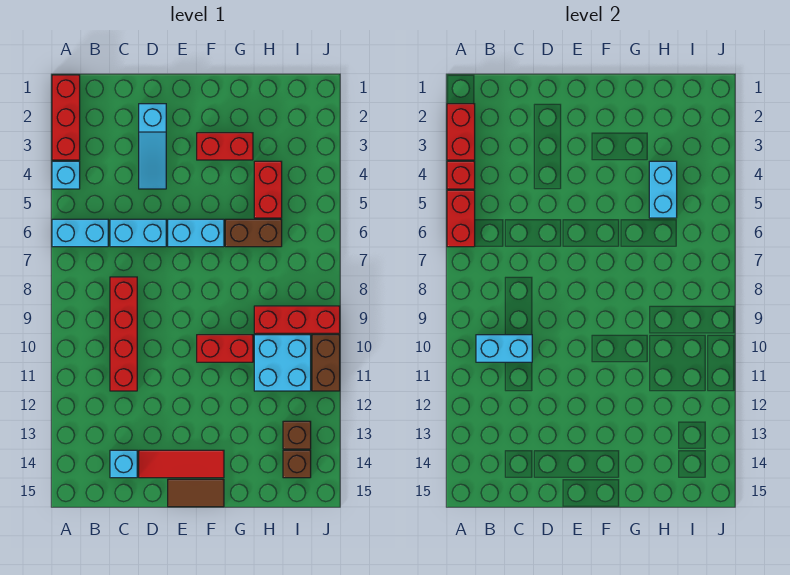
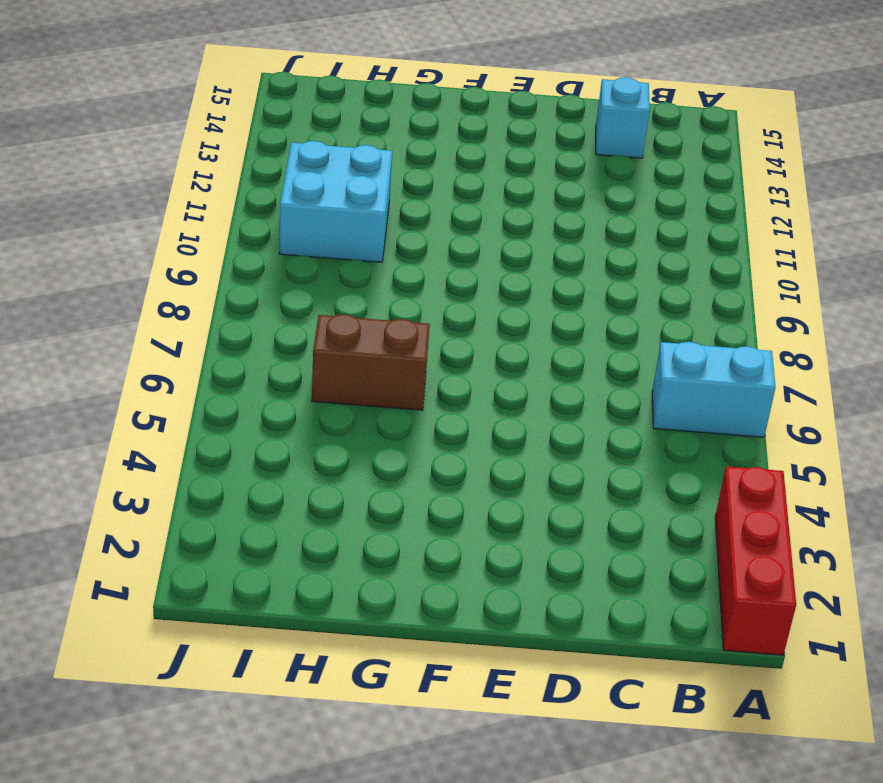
none -> cyan 1x1 brick [52,161,80,189]
none -> cyan 1x2 brick [110,219,166,247]
none -> red 1x4 brick [110,277,137,391]

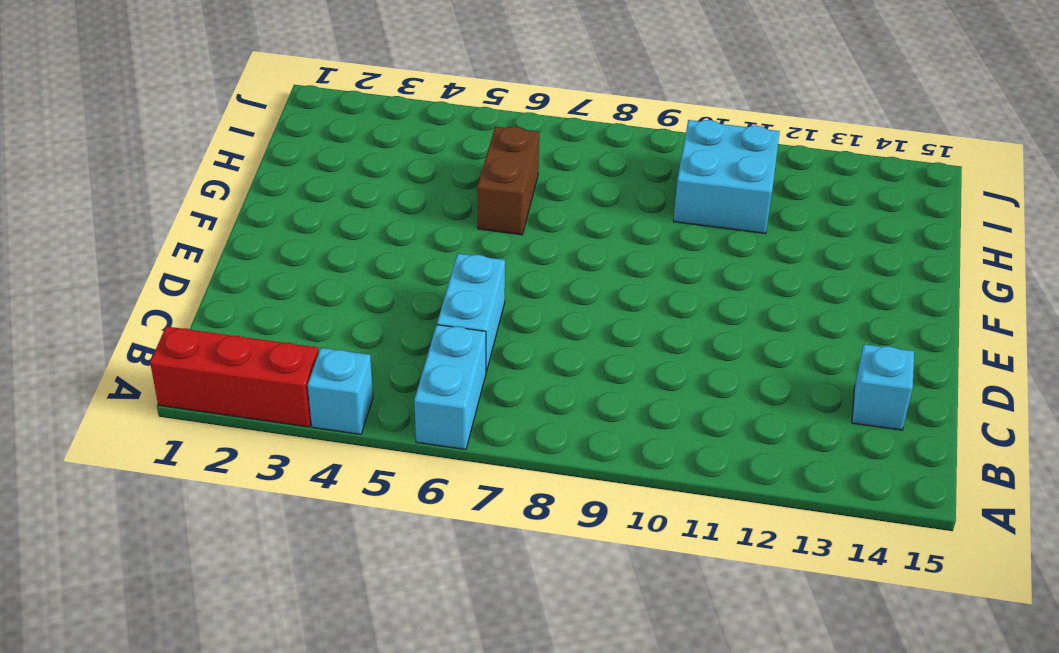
none -> red 1x4 brick [110,277,137,391]
none -> cyan 1x3 slope [139,104,166,189]
none -> red 1x3 tile [139,450,224,478]

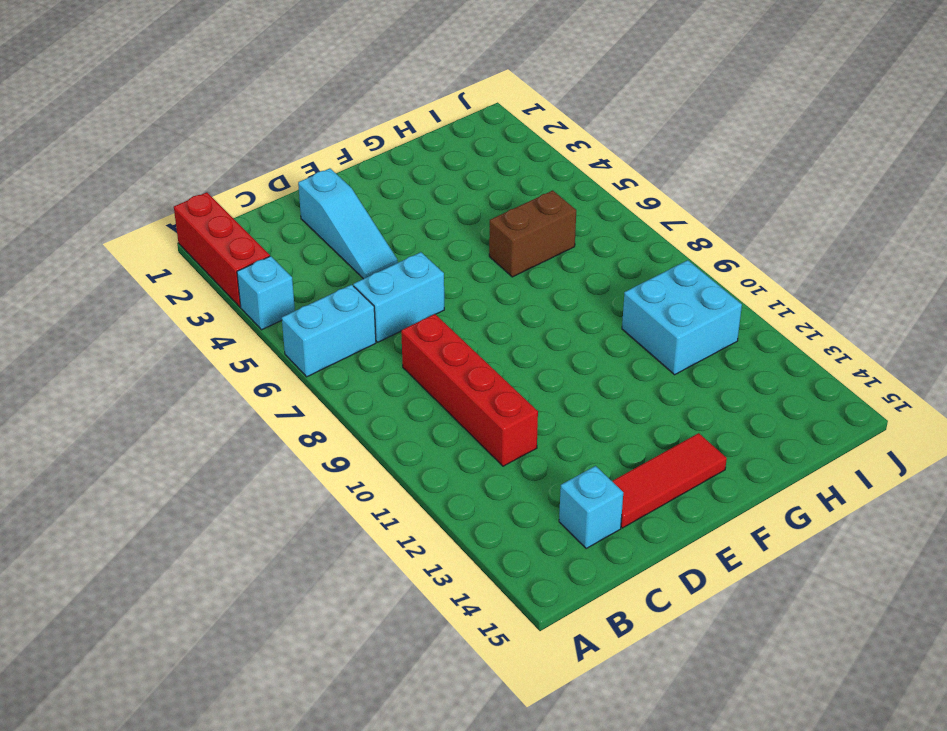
none -> cyan 1x2 brick [168,219,224,247]
none -> brown 1x2 tile [168,479,224,507]
none -> red 1x2 brick [197,133,253,160]

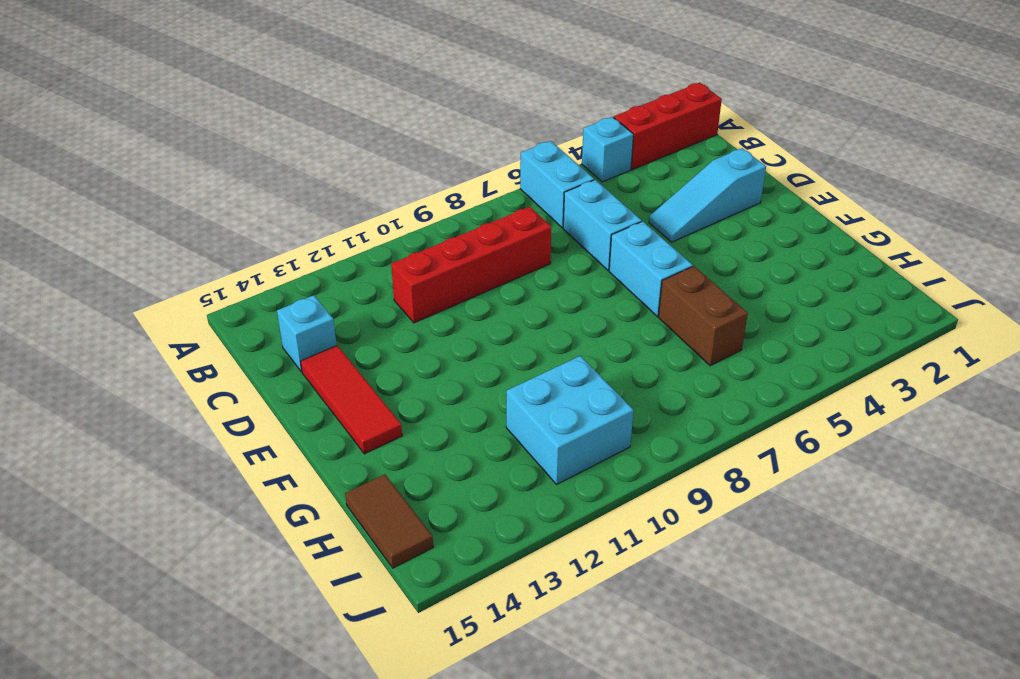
brown 1x2 tile [345,474,433,568] -> brown 1x2 tile moved to [168,479,224,507]
none -> red 1x2 brick [197,133,253,160]
none -> red 1x2 brick [197,335,253,362]
none -> red 1x2 brick [254,161,282,218]

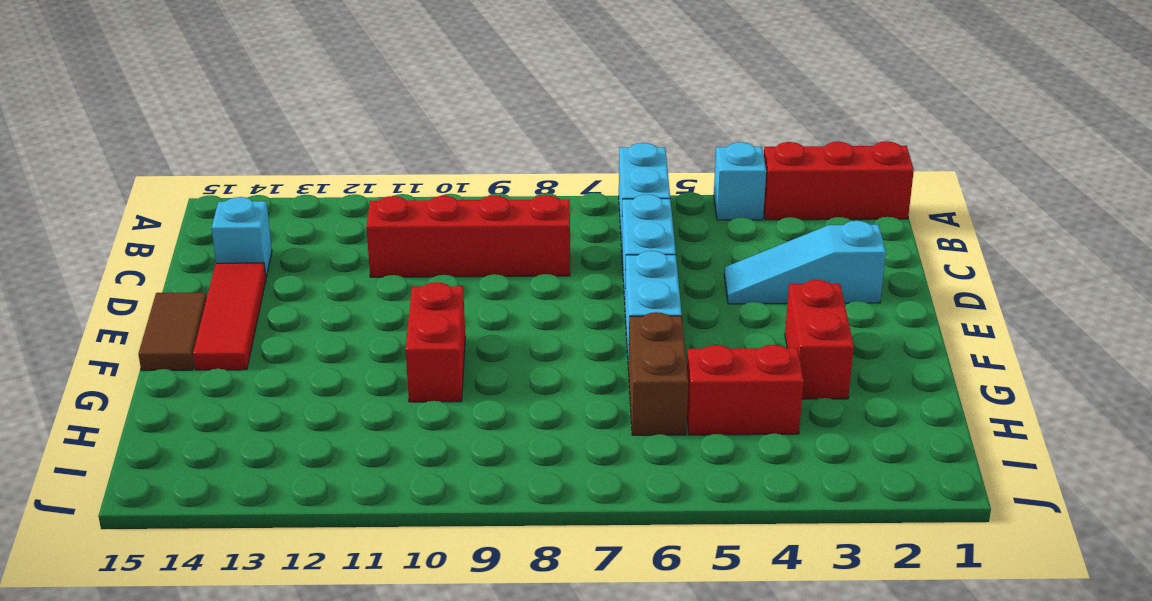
none -> red 1x3 brick [254,306,340,333]
none -> cyan 2x2 brick [254,335,311,391]
none -> brown 1x1 brick [283,421,311,449]

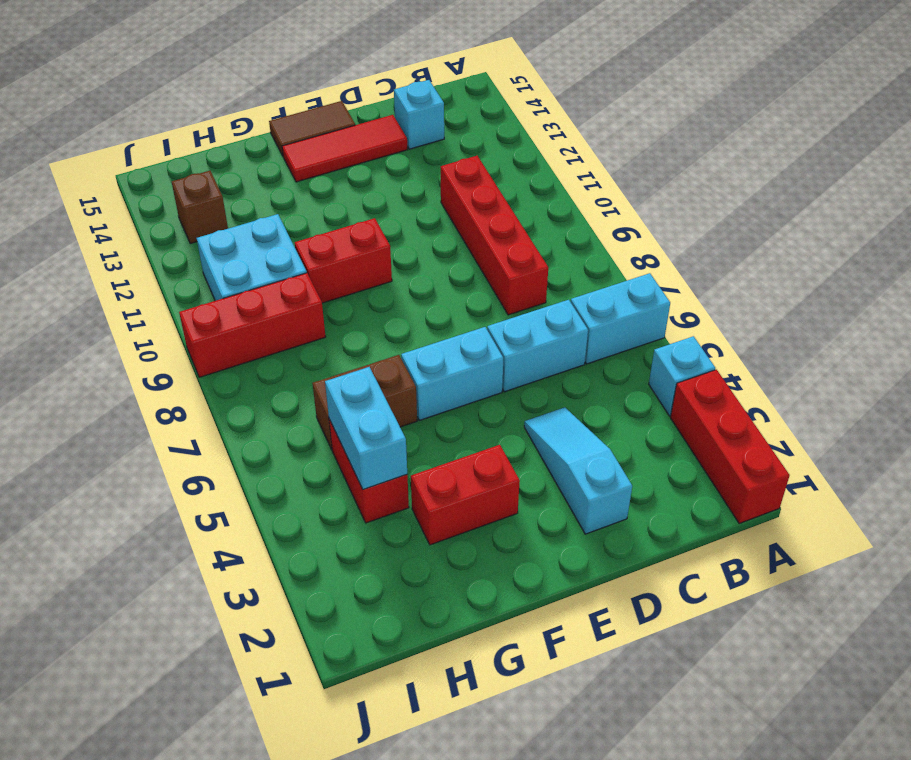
none -> brown 1x1 brick [283,450,311,478]
none -> brown 1x2 brick [312,335,340,391]
none -> red 1x2 brick [447,104,475,160]

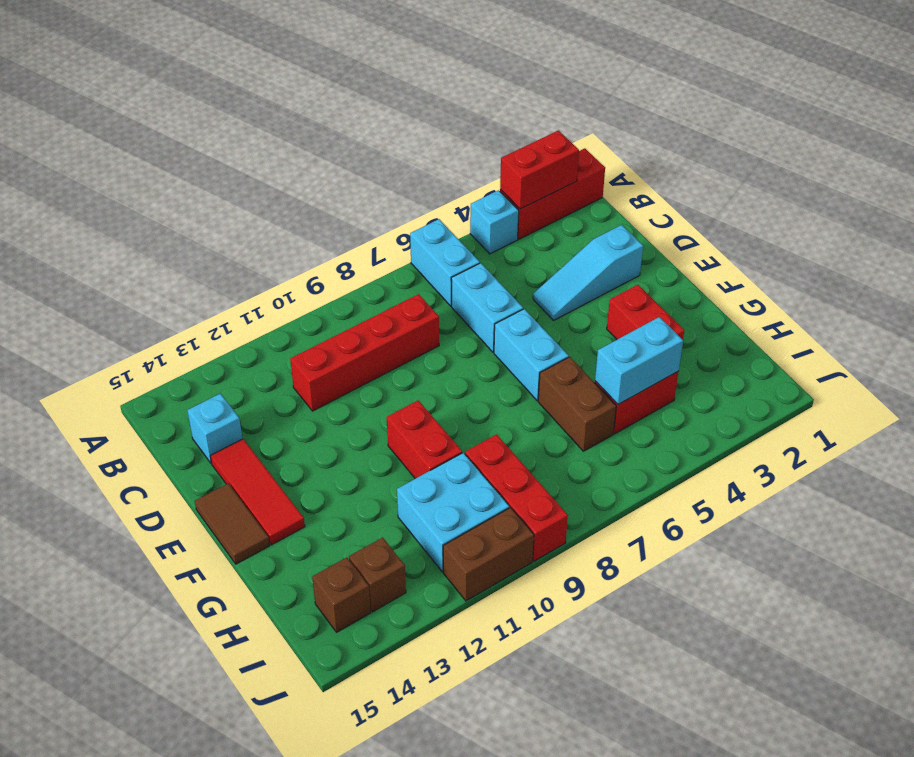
none -> red 1x1 brick [447,161,475,189]
none -> red 1x2 brick [447,190,475,247]
none -> cyan 1x2 brick [476,335,532,362]

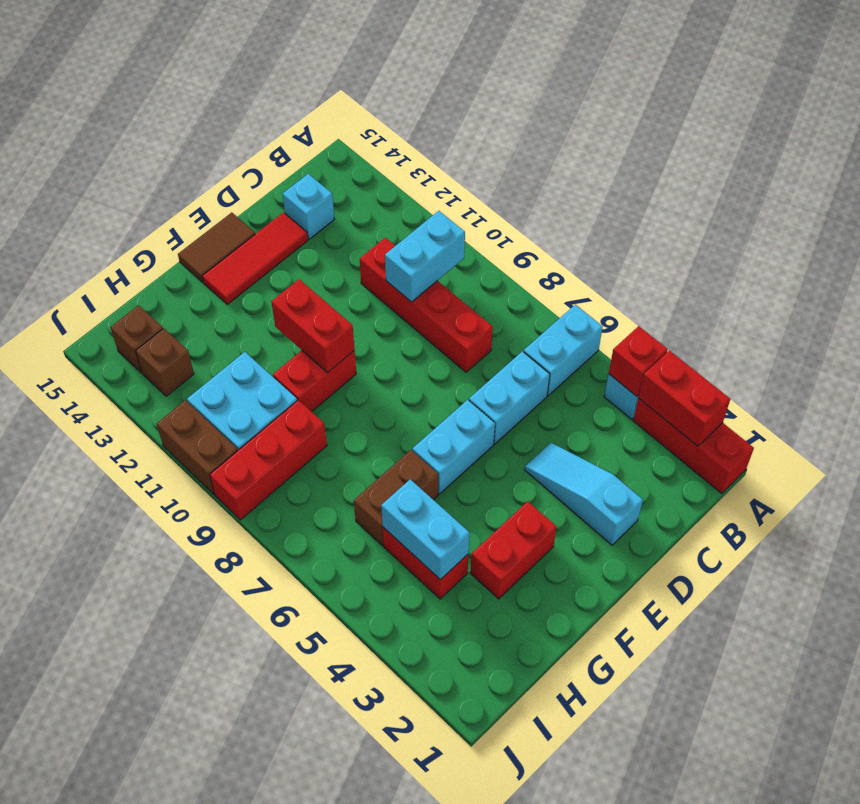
red 1x2 brick [271,279,355,373] -> red 1x2 brick moved to [447,190,475,247]

